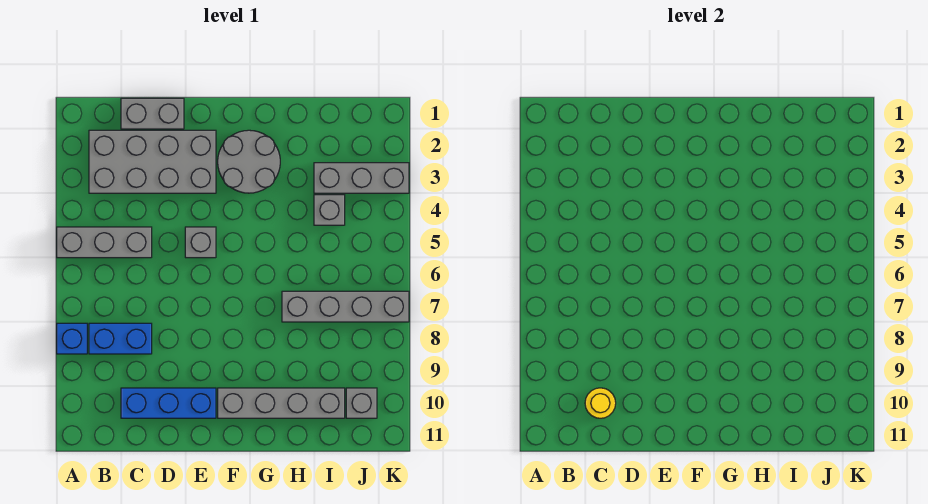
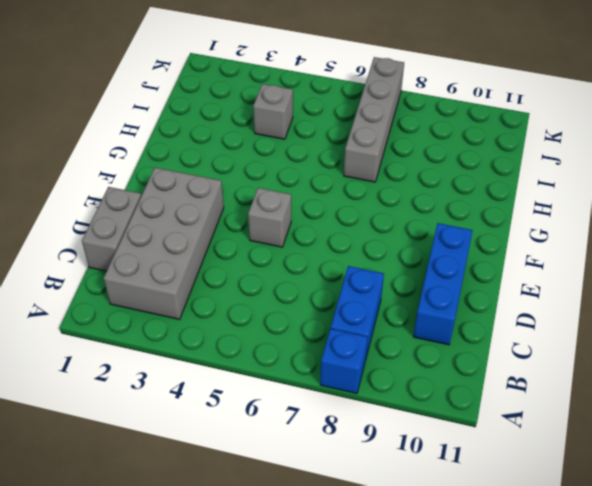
none -> grey 1x3 brick [57,227,152,258]
none -> grey 2x2 round brick [218,130,280,193]
none -> grey 1x4 brick [218,388,345,418]

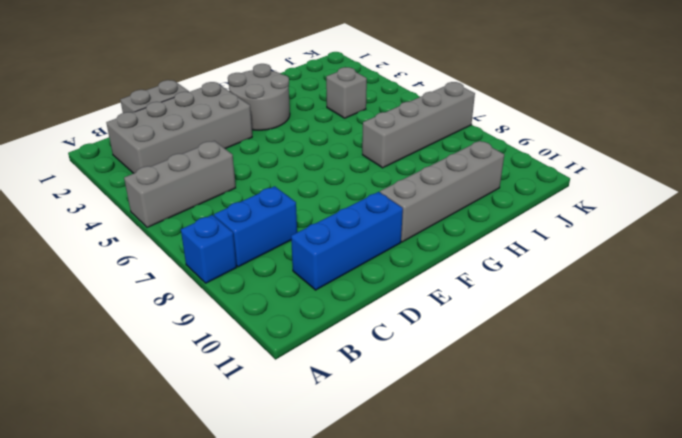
none -> grey 1x1 brick [185,227,216,258]
none -> grey 1x3 brick [314,163,409,193]
none -> grey 1x1 brick [346,388,377,418]

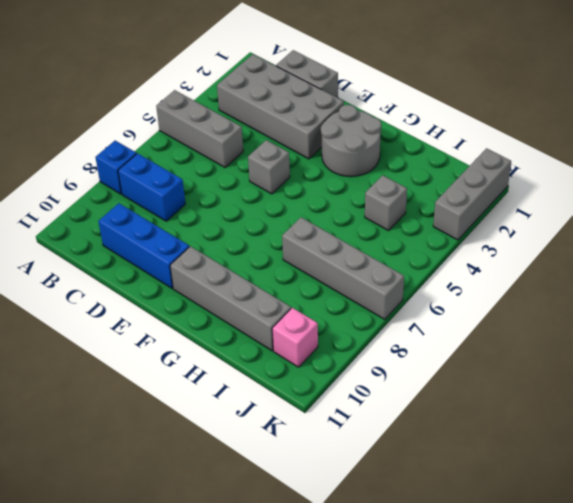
pink 1x1 brick [272,308,318,367] -> grey 1x1 brick [346,388,377,418]
grey 1x3 brick [433,148,511,240] -> grey 1x3 brick turned to [314,163,409,193]
none -> yellow 1x1 round brick [585,388,616,418]

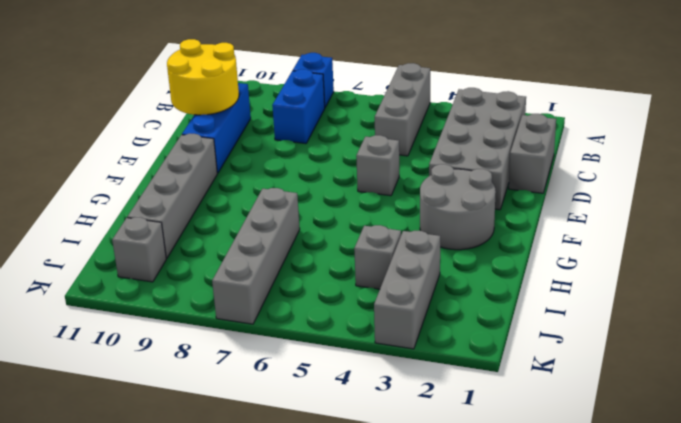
yellow 2x2 round brick [167,39,239,115] -> yellow 1x1 round brick [585,388,616,418]

